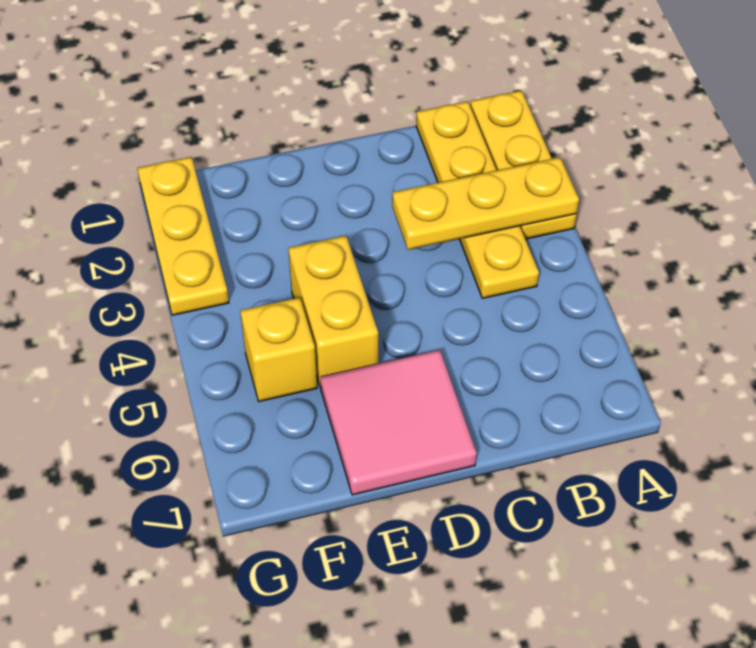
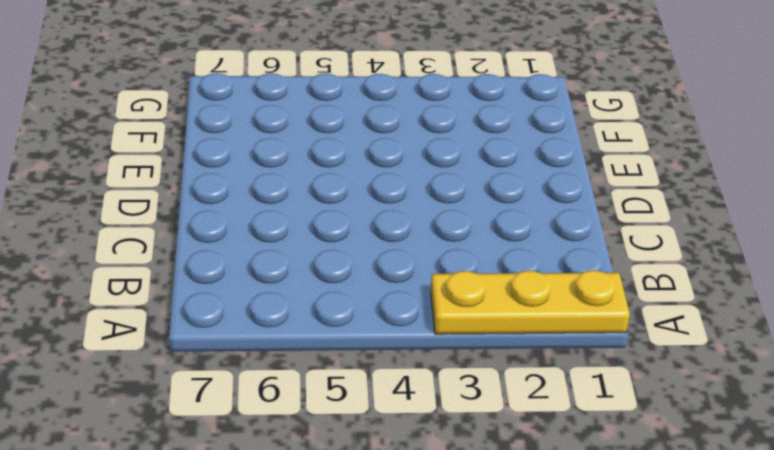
none -> yellow 1x4 plate [416,101,539,298]
none -> pink 2x2 tile [320,350,477,495]

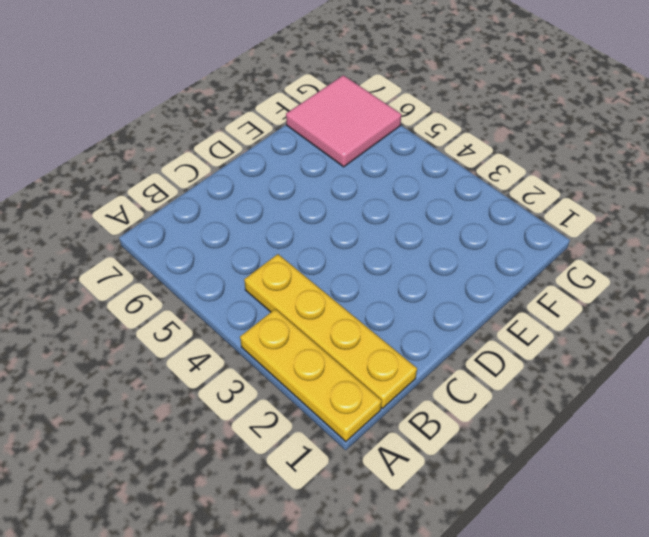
pink 2x2 tile [286,75,401,167] -> pink 2x2 tile moved to [320,350,477,495]
none -> yellow 1x2 brick [288,236,378,388]
none -> yellow 1x1 brick [240,297,317,402]

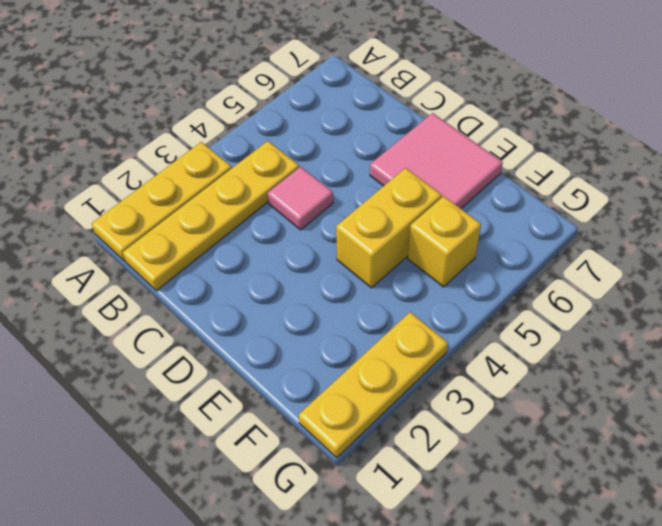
pink 1x1 tile [268,167,333,230] -> none
none -> yellow 1x3 plate [392,157,579,250]

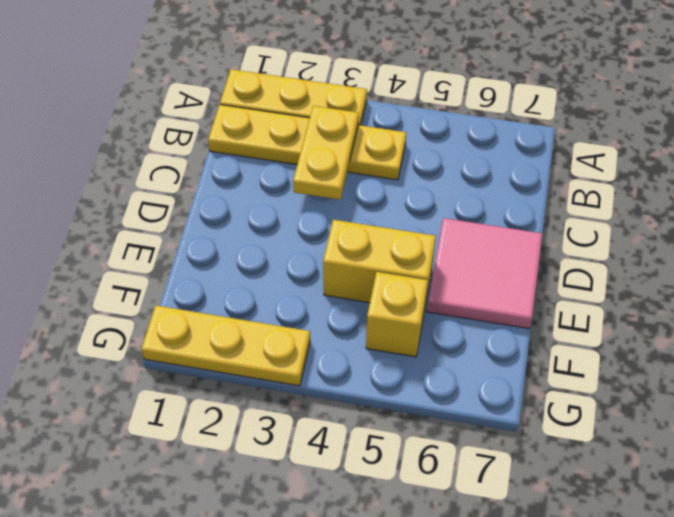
yellow 1x2 plate [293,106,359,200] -> yellow 1x3 plate [392,157,579,250]

